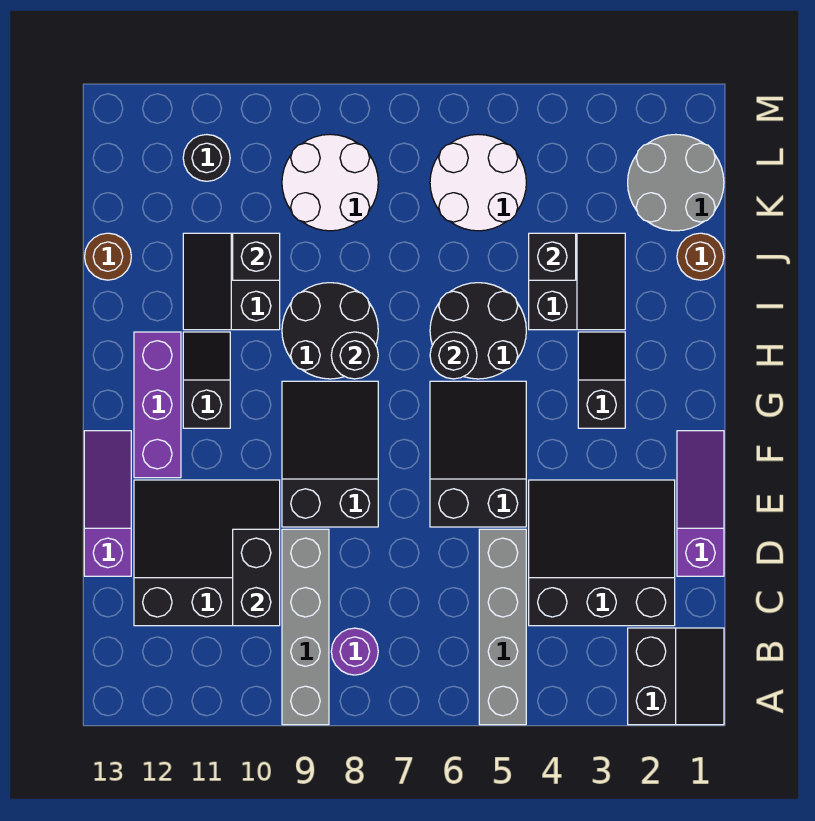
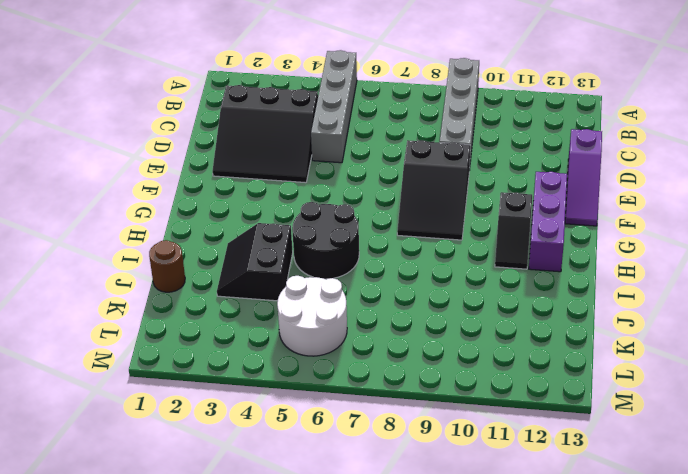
none -> black 2x2 slope [628,628,724,725]
none -> purple 1x1 round brick [331,628,378,675]
none -> black 3x3 slope [134,480,280,626]

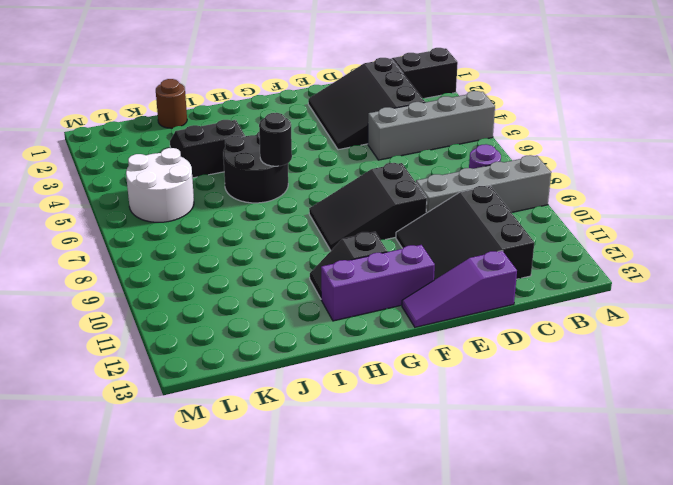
none -> purple 1x3 slope [677,431,724,576]
none -> black 2x3 slope [430,381,526,527]
none -> black 1x2 slope [578,332,625,428]

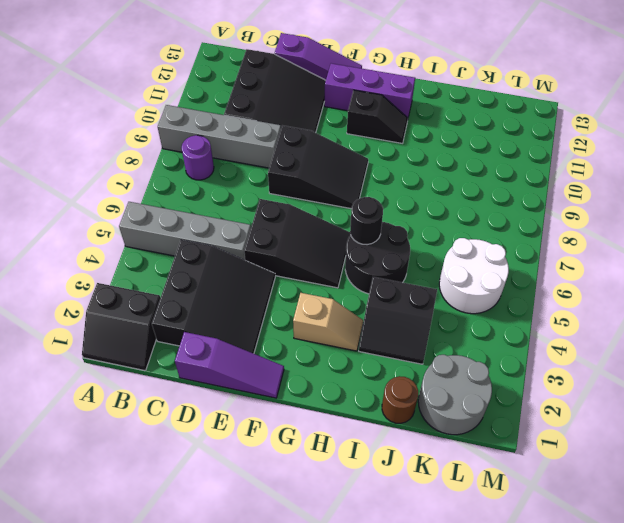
tan 1x2 slope [293,293,363,351] -> black 1x2 slope [578,332,625,428]
none -> black 2x2 round brick [282,283,378,379]
none -> black 2x2 slope [183,233,280,330]
none -> brown 1x1 round brick [85,233,131,280]

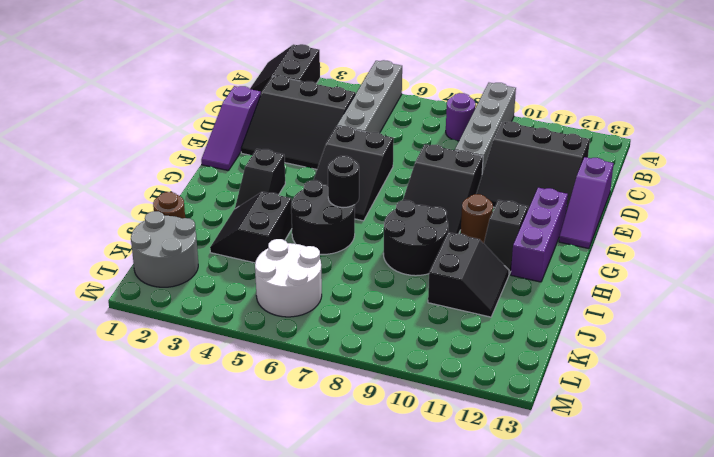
brown 1x1 round brick [461,194,493,243] -> brown 1x1 round brick moved to [85,233,131,280]
none -> white 2x2 round brick [282,134,378,231]
none -> black 1x1 round brick [183,135,230,181]
none -> black 1x2 brick [233,529,280,626]

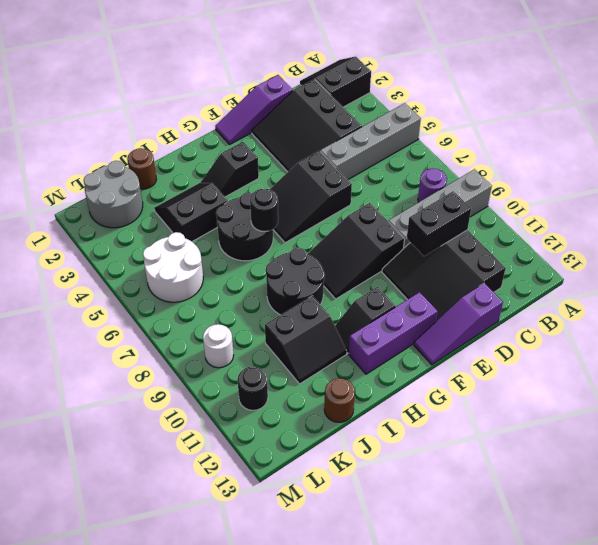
white 1x1 round brick [203,324,234,368] -> white 2x2 round brick [282,134,378,231]
none -> black 1x1 round brick [331,332,378,379]
none -> black 1x1 brick [529,233,576,280]
none -> black 1x1 brick [233,233,280,280]

